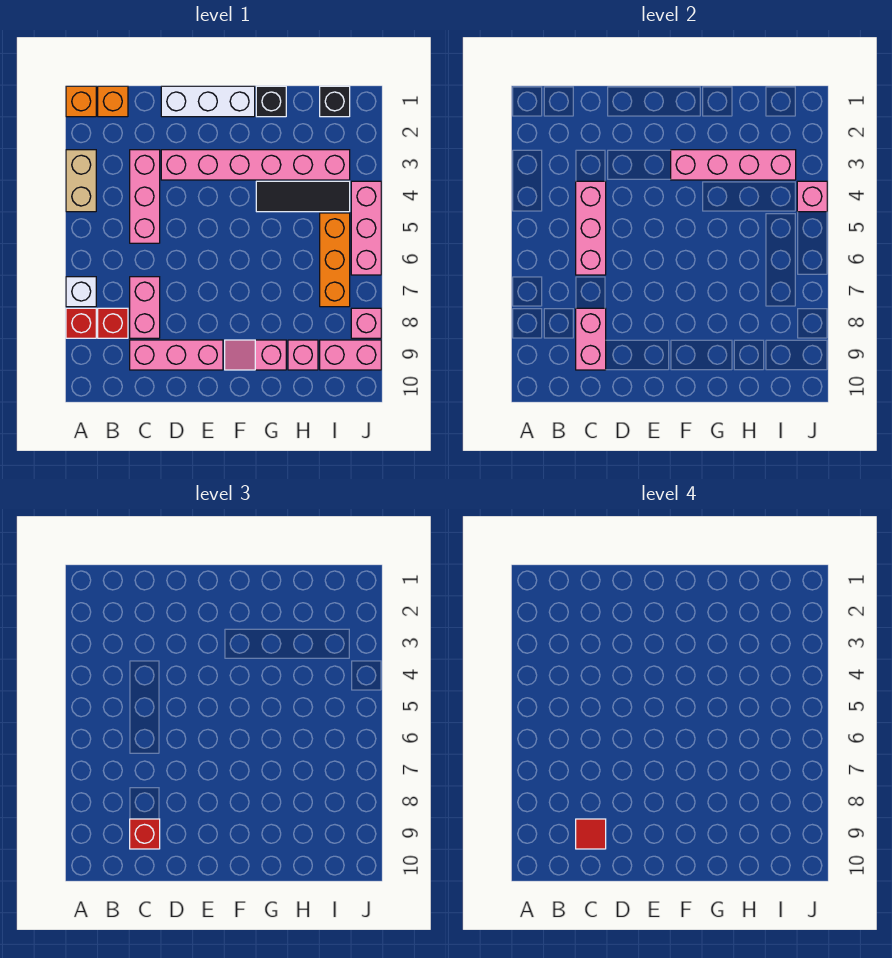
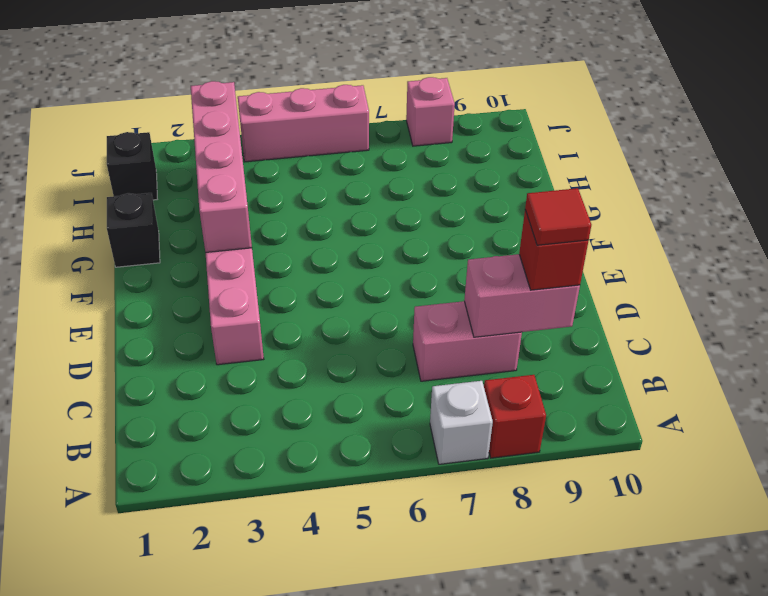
none -> orange 1x1 brick [66,86,96,117]
none -> tan 1x2 brick [66,150,96,212]
none -> orange 1x1 brick [98,86,128,117]

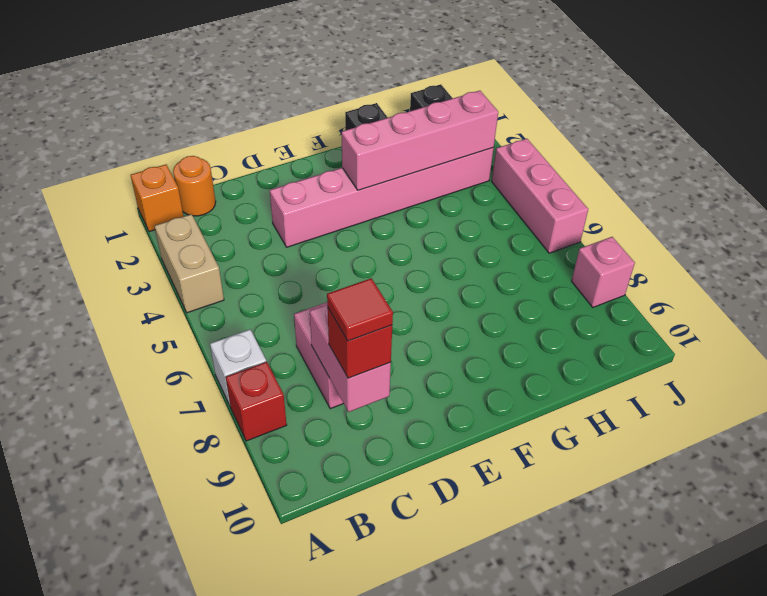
orange 1x1 round brick [173,156,216,216] -> orange 1x1 brick [98,86,128,117]
none -> red 1x1 brick [98,308,128,338]
none -> pink 1x3 brick [130,150,160,243]
none -> pink 1x3 brick [130,340,223,370]

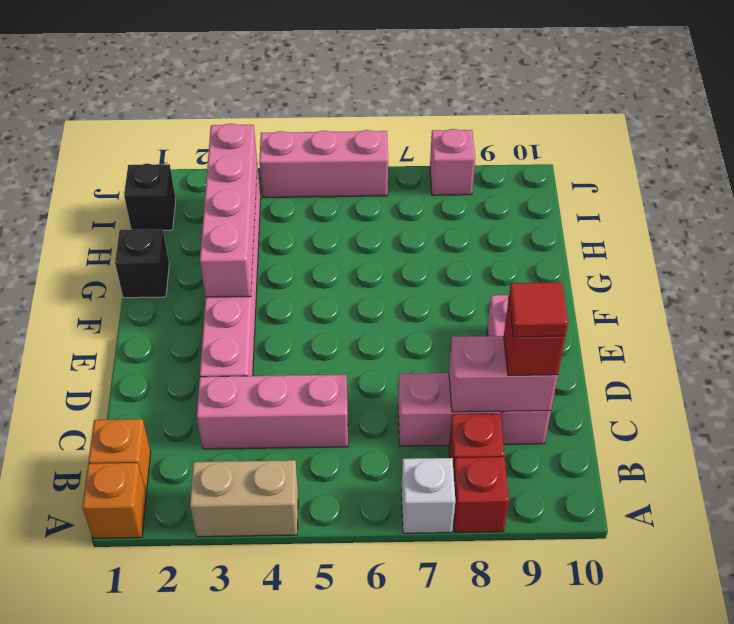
none -> white 1x3 brick [161,86,255,117]
none -> pink 1x2 slope [225,340,286,370]
none -> black 1x3 tile [256,181,350,212]

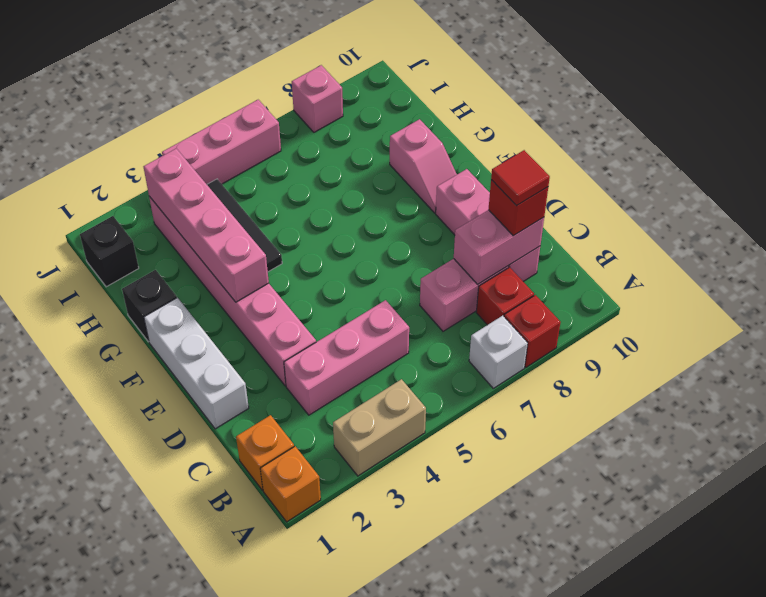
none -> pink 1x1 brick [288,340,318,370]
none -> orange 1x3 brick [320,213,350,307]
none -> pink 1x2 brick [320,340,381,370]

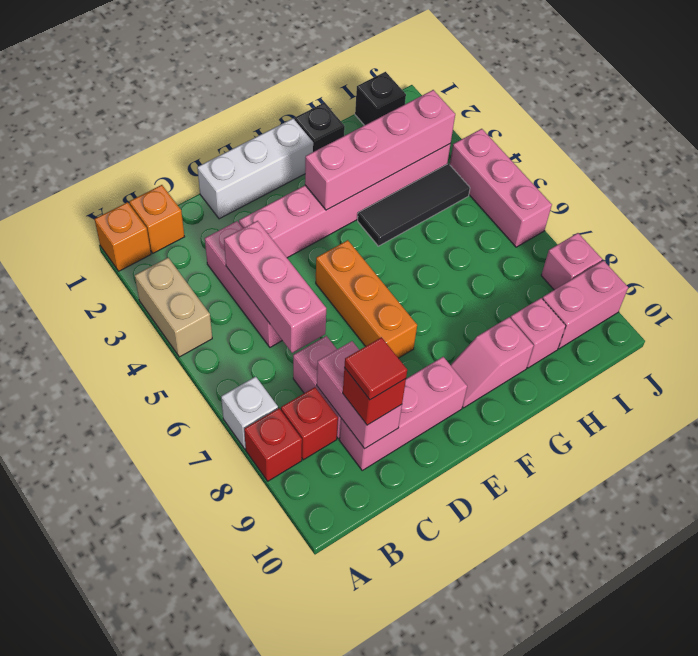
orange 1x3 brick [316,240,417,358] -> orange 1x3 brick moved to [320,213,350,307]
none -> pink 1x1 brick [797,181,827,212]

